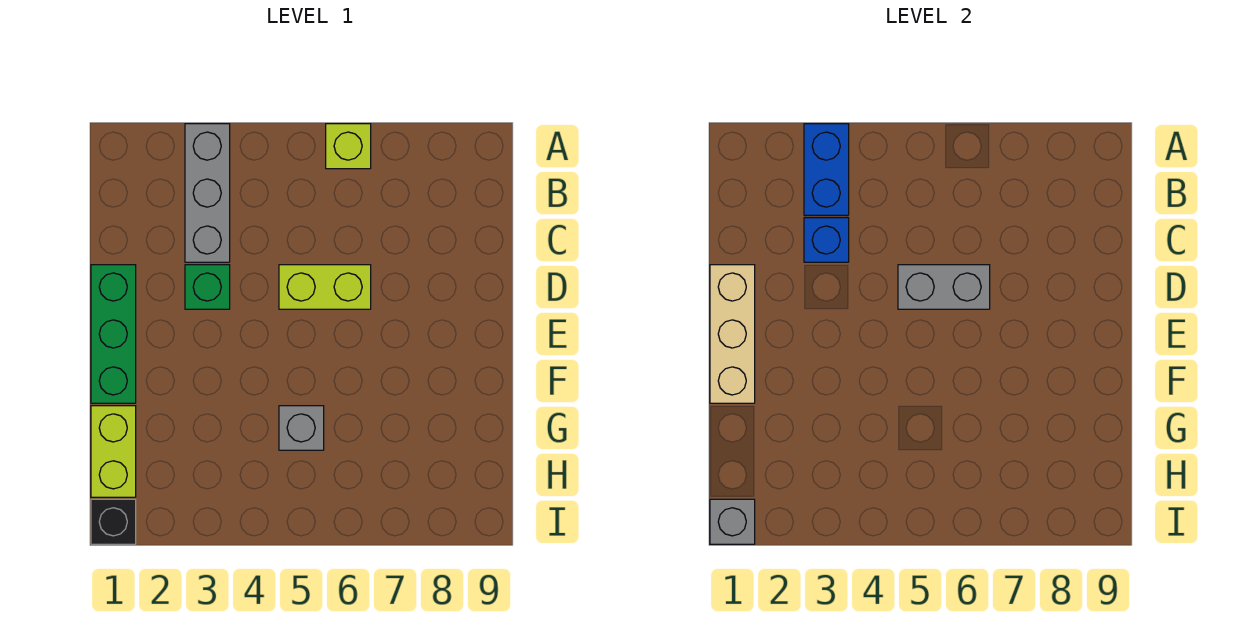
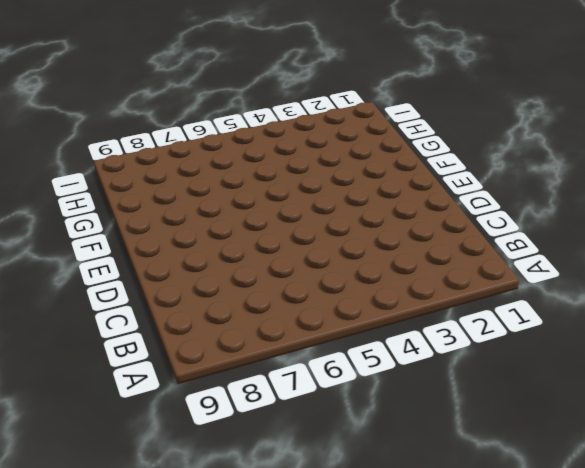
none -> grey 1x3 brick [185,124,230,262]
none -> lime 1x1 brick [326,124,371,169]
none -> green 1x3 brick [91,265,136,403]

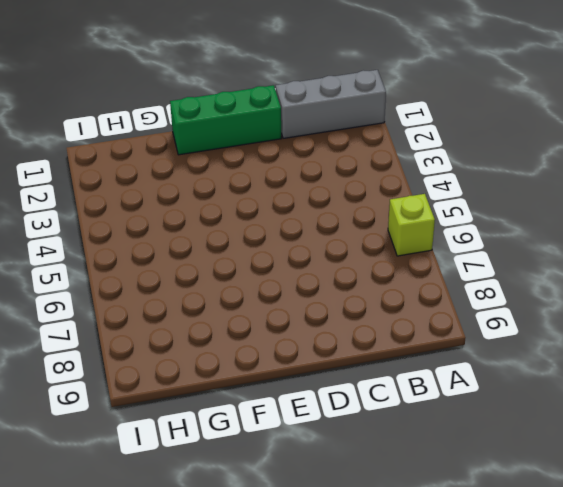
grey 1x3 brick [276,70,386,138] -> grey 1x3 brick moved to [185,124,230,262]
none -> green 1x1 brick [185,265,230,309]
none -> lime 1x2 brick [279,265,371,309]
none -> lime 1x2 brick [91,406,136,497]

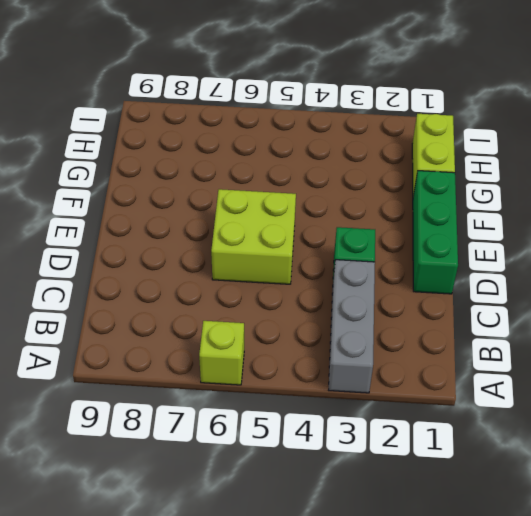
lime 2x2 brick [211,189,296,284] -> lime 1x2 brick [279,265,371,309]
none -> grey 1x1 brick [279,406,324,450]
none -> black 1x1 brick [91,499,136,544]
none -> blue 1x2 brick [804,124,849,215]

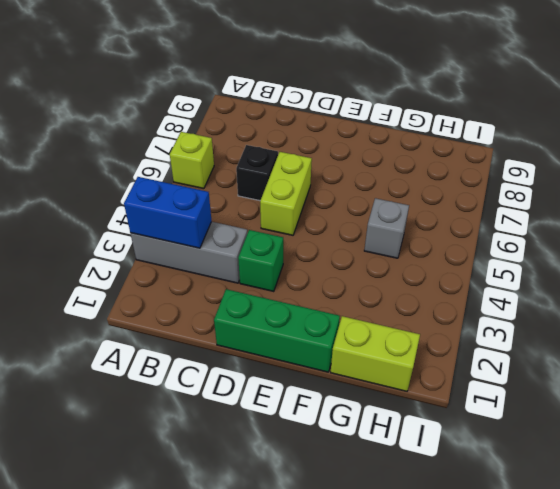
black 1x1 brick [236,145,278,201] -> black 1x1 brick moved to [91,499,136,544]
none -> blue 1x1 brick [804,218,849,262]
none -> tan 1x3 brick [710,265,755,403]
none -> grey 1x2 brick [898,265,990,309]

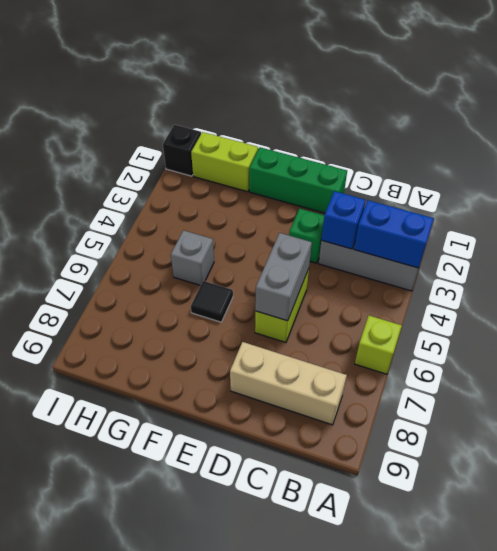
tan 1x3 brick [230,342,347,425] -> tan 1x3 brick moved to [710,265,755,403]
black 1x1 tile [191,281,233,322] -> none
none -> grey 1x1 brick [710,499,755,544]

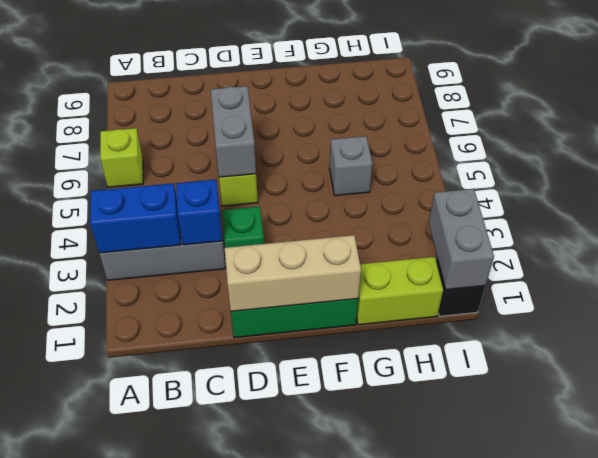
grey 1x2 brick [429,189,494,290] -> grey 1x1 brick [710,499,755,544]

